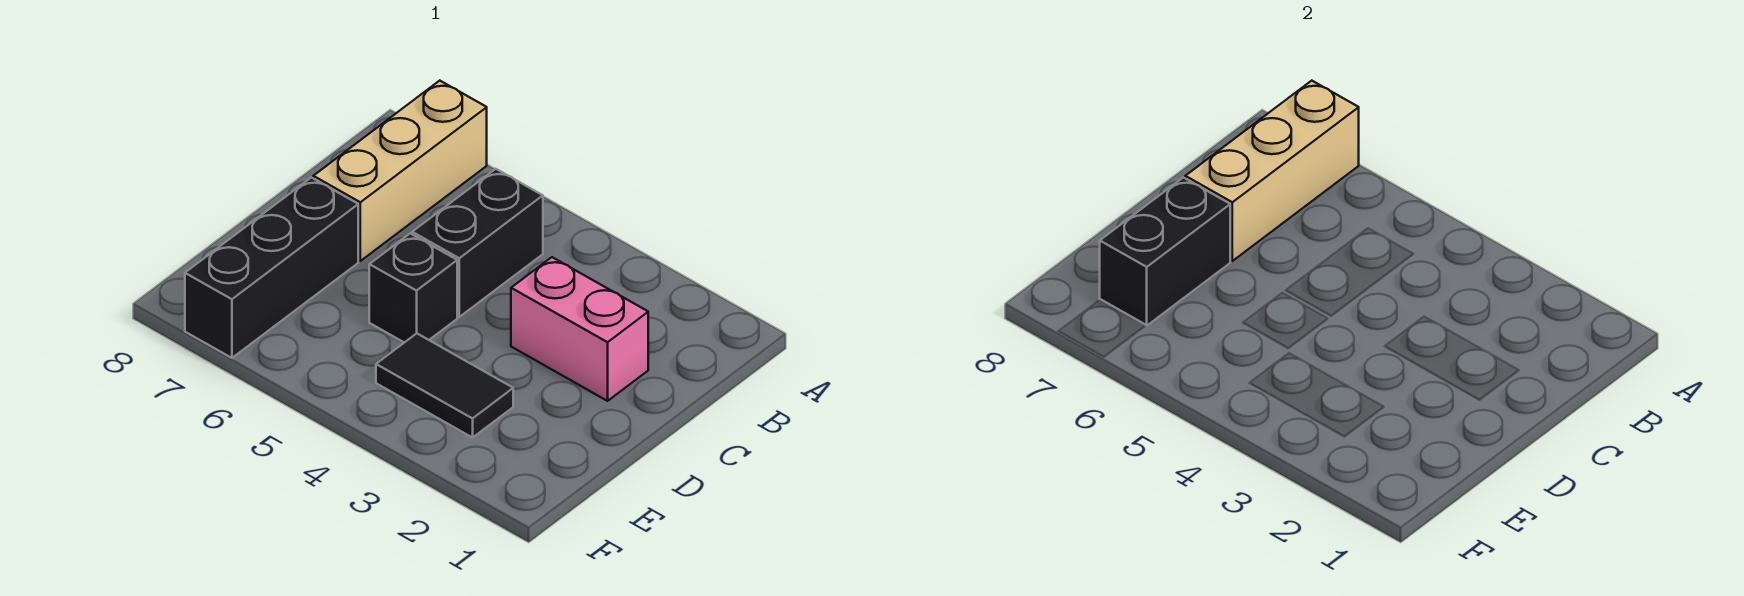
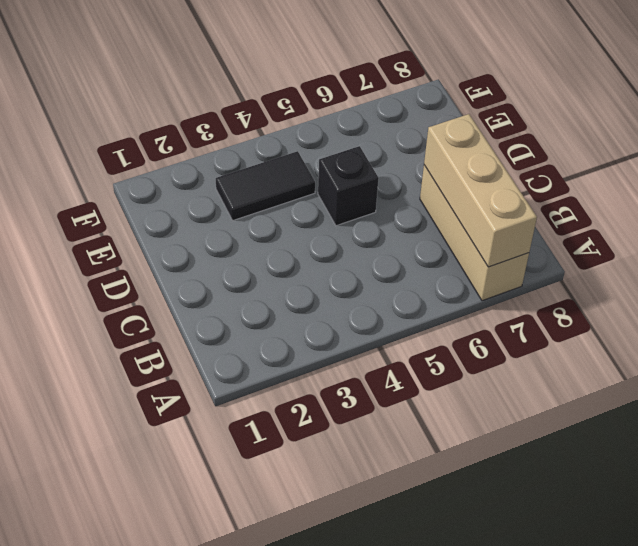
none -> black 1x2 brick [412,169,543,317]
none -> pink 1x2 brick [511,257,648,401]

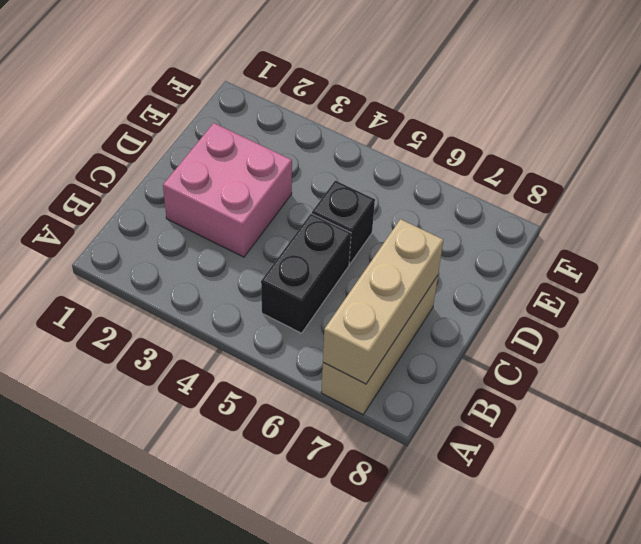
pink 2x2 brick [163,123,292,257] -> pink 1x2 brick [511,257,648,401]
none -> black 1x3 brick [185,177,358,358]
none -> black 1x2 tile [376,333,513,438]

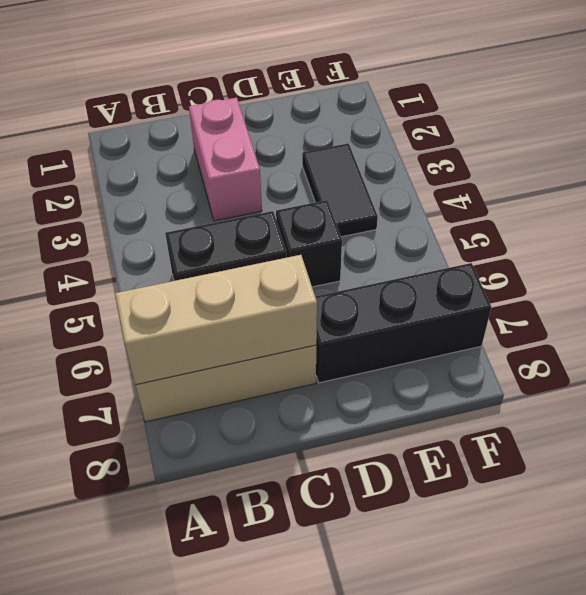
none -> black 1x2 brick [1100,177,1230,326]

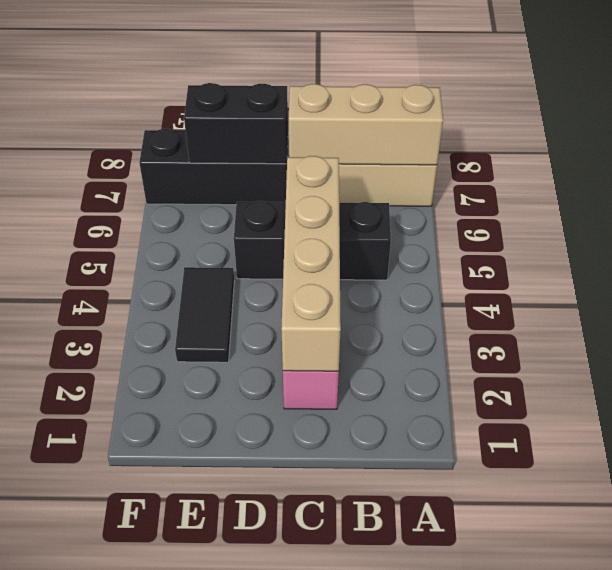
tan 1x4 brick [281,156,341,371] -> none

